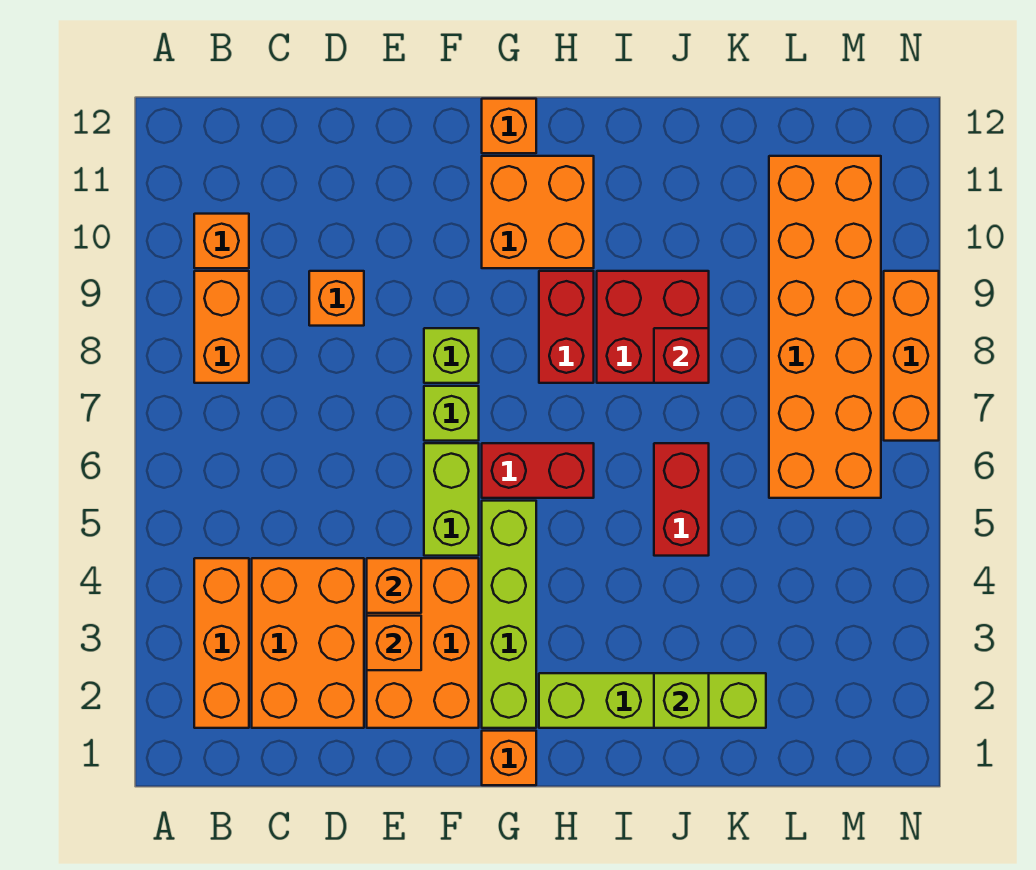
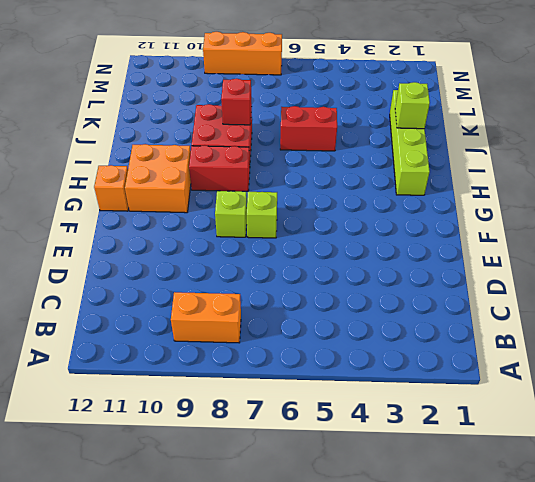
none -> orange 1x3 brick [194,558,249,728]
none -> orange 1x1 brick [194,214,249,268]
none -> orange 2x3 brick [252,558,364,728]

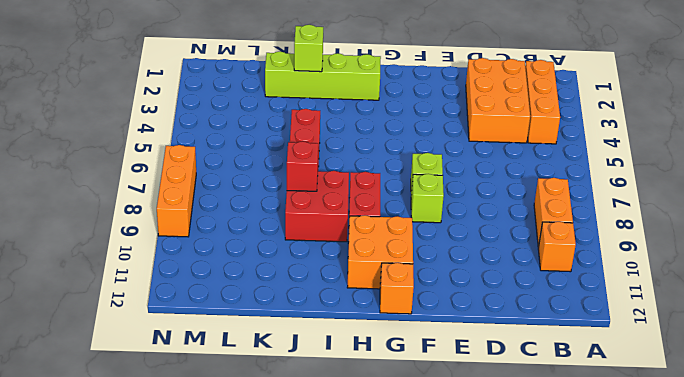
none -> orange 1x1 brick [309,271,364,326]
none -> orange 2x3 brick [367,558,479,728]
none -> lime 1x2 brick [424,443,479,556]

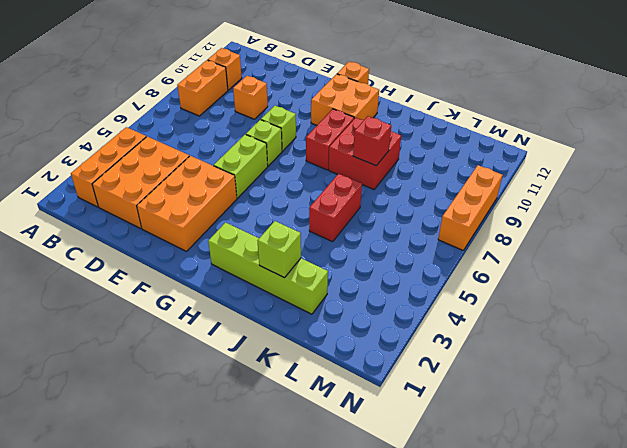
none -> orange 1x1 brick [482,731,536,785]
none -> lime 1x4 brick [482,501,536,728]
none -> red 1x2 brick [482,443,594,498]

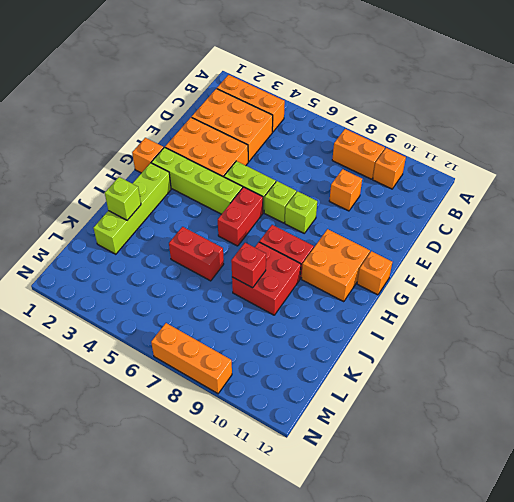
none -> orange 2x6 brick [769,156,881,498]
none -> orange 1x1 brick [367,616,421,670]
none -> orange 1x1 brick [367,558,421,613]

